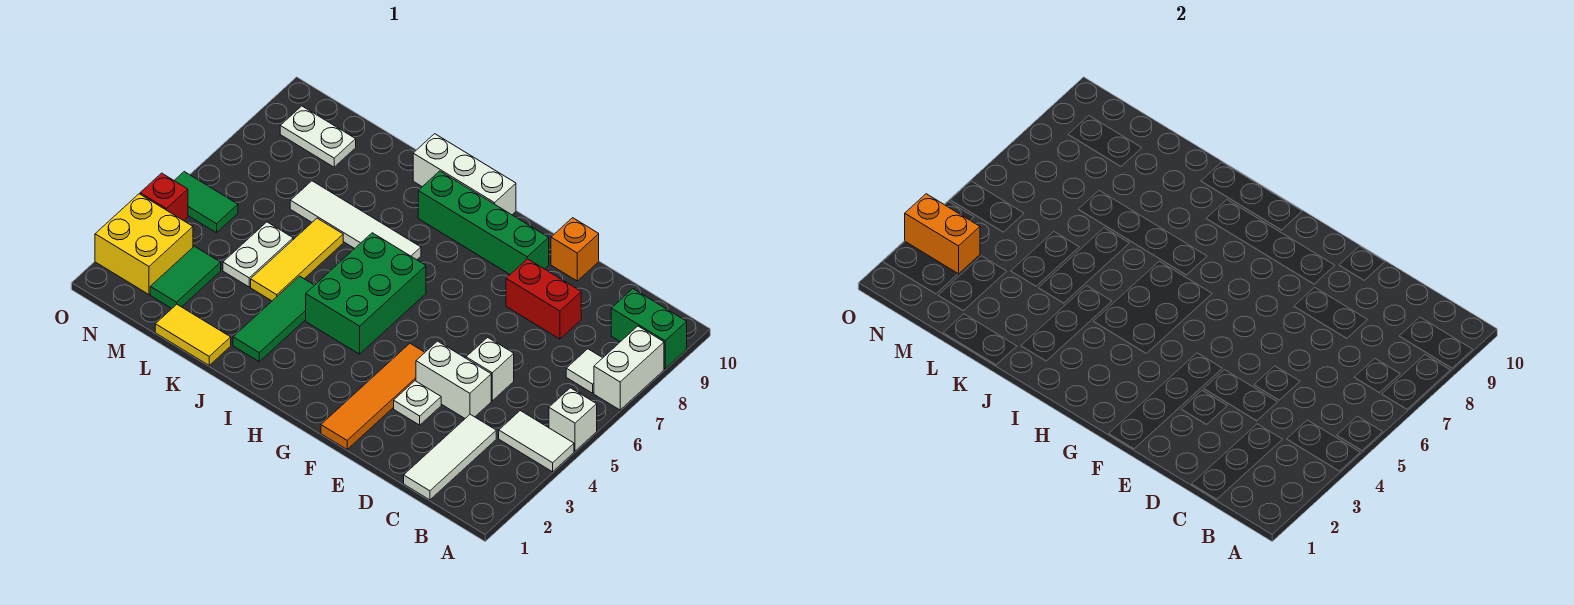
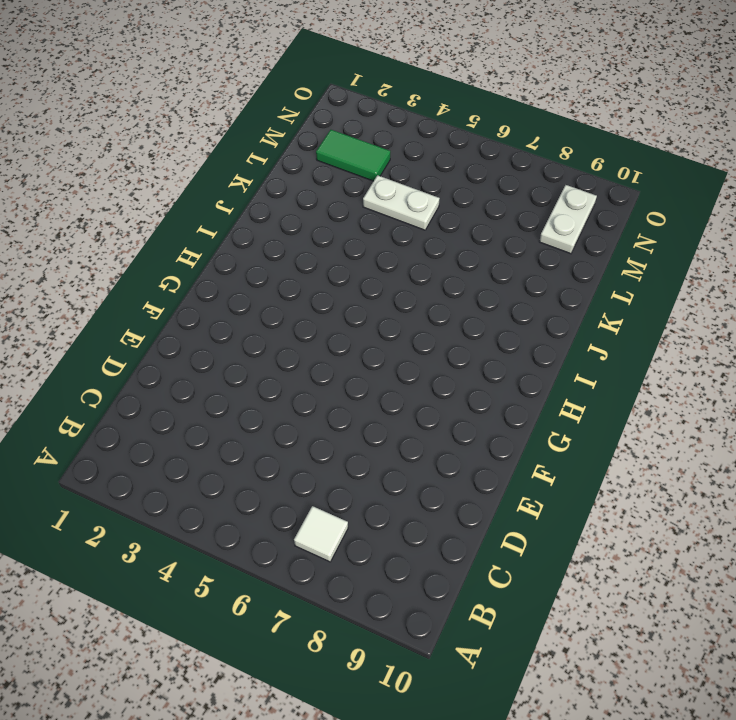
none -> white 1x2 tile [499,411,574,472]
none -> white 1x1 brick [549,388,597,451]
none -> white 1x2 brick [594,326,664,410]

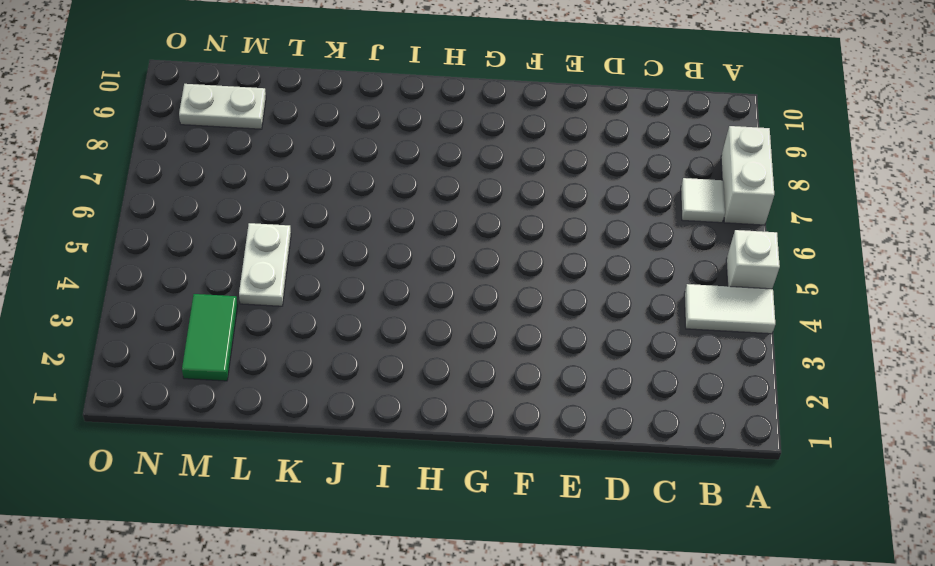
none -> green 1x2 brick [611,289,687,369]
none -> white 1x3 tile [404,414,496,500]
none -> white 1x2 brick [416,341,491,418]

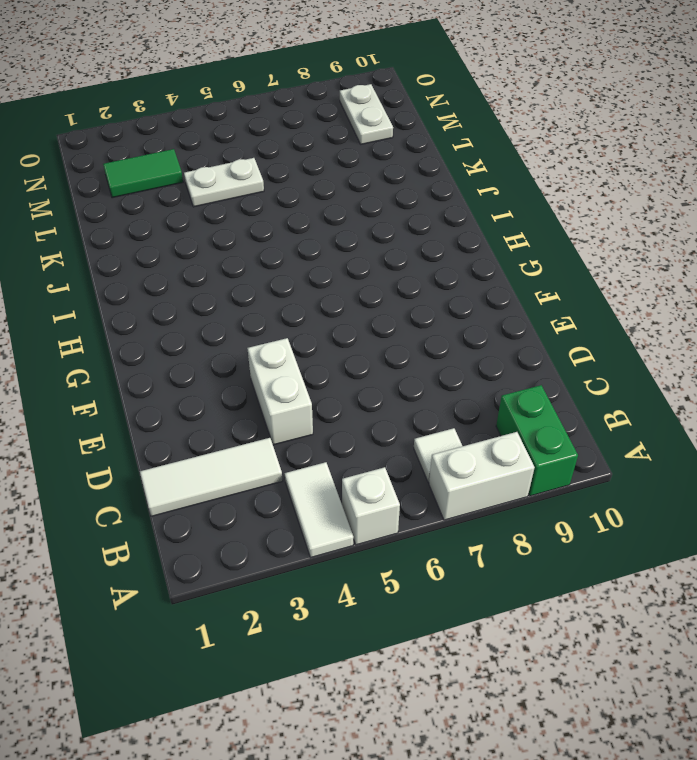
none -> white 1x1 brick [466,337,514,401]
none -> red 1x2 brick [506,259,581,339]
none -> white 1x1 plate [394,381,441,425]

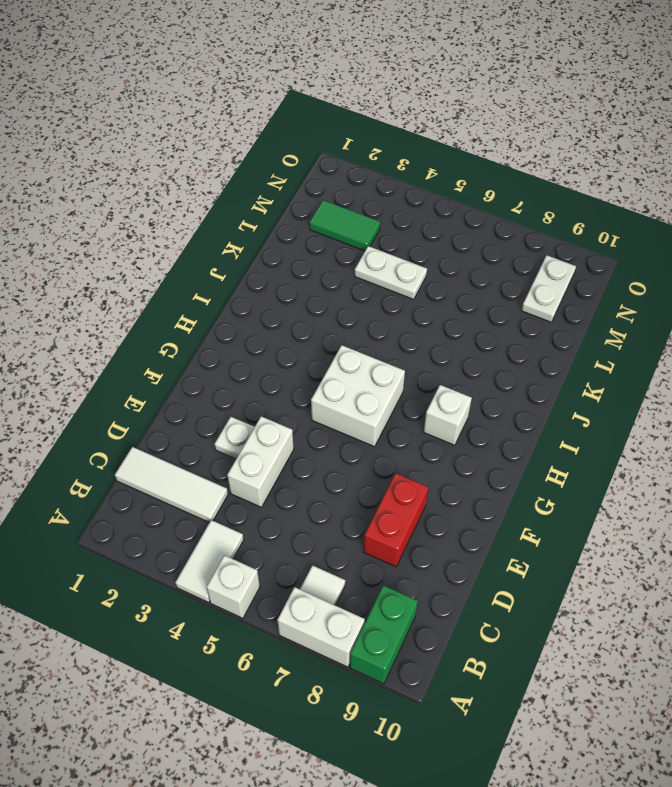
white 2x2 brick [311,345,405,447] -> green 2x3 brick [306,233,426,354]
white 1x1 brick [424,385,472,445] -> white 1x1 brick moved to [466,337,514,401]
none -> orange 1x1 brick [551,218,599,281]
none -> orange 1x4 tile [321,344,425,449]
none -> green 1x4 brick [418,171,549,274]

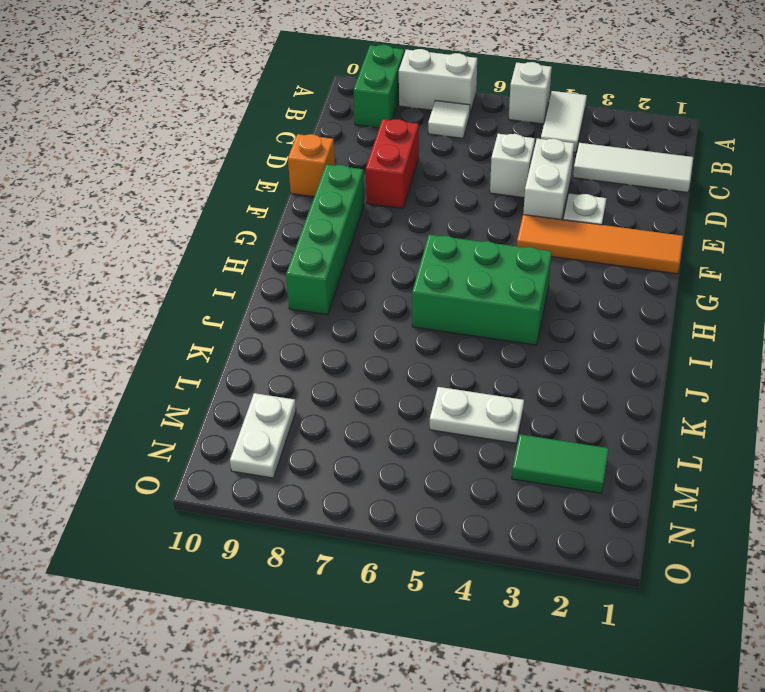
none -> white 1x3 brick [413,134,516,215]
none -> white 1x4 tile [290,181,421,260]
none -> green 1x3 tile [233,276,314,362]

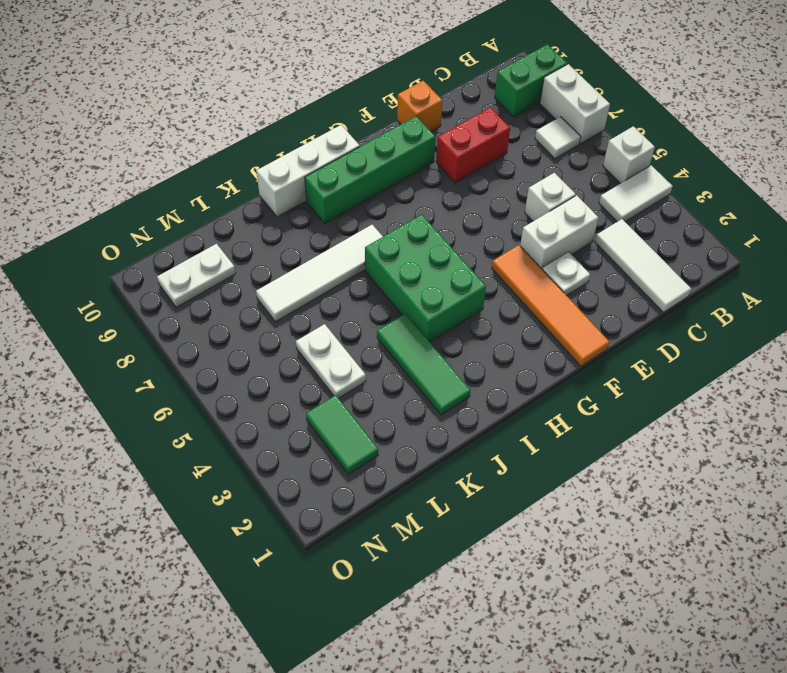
none -> yellow 1x2 tile [155,304,231,365]
none -> yellow 1x3 tile [251,218,343,301]
none -> yellow 2x2 brick [95,194,193,294]

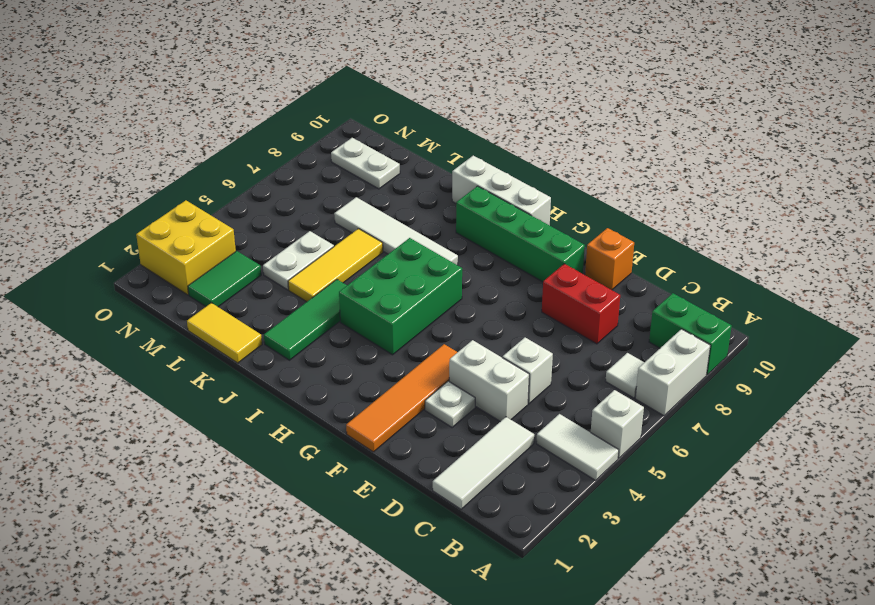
none -> green 1x2 tile [174,172,238,233]
none -> red 1x1 brick [140,173,188,221]
none -> orange 1x2 brick [905,194,980,274]

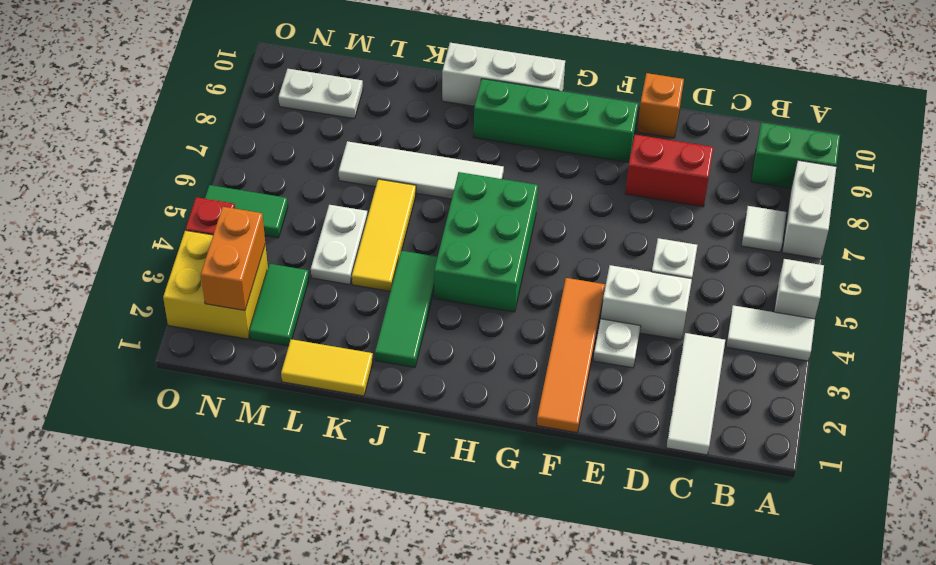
orange 1x2 brick [201,207,265,311] -> orange 1x2 brick turned to [905,194,980,274]

